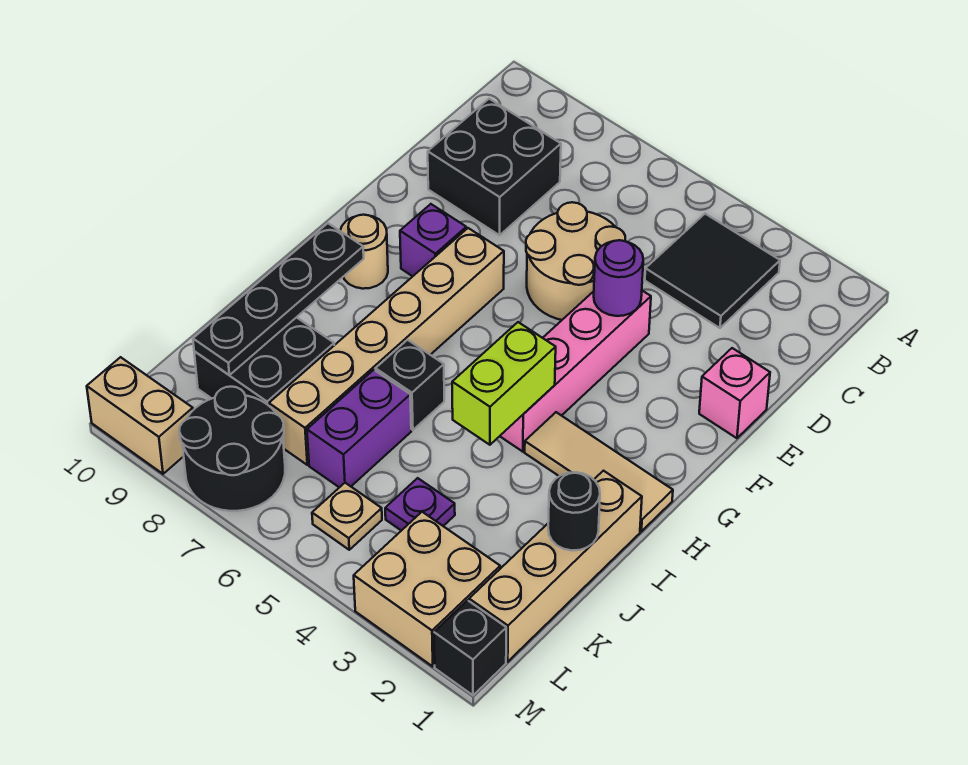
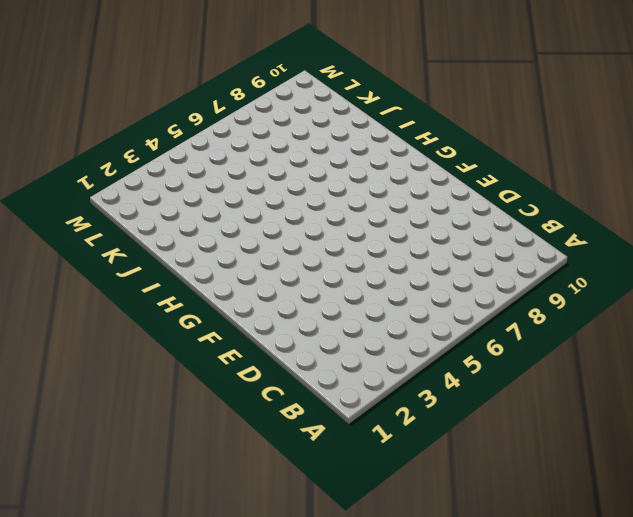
none -> black 2x2 tile [645,214,780,328]
none -> black 2x2 brick [428,99,561,235]
none -> tan 2x2 round brick [526,202,625,320]

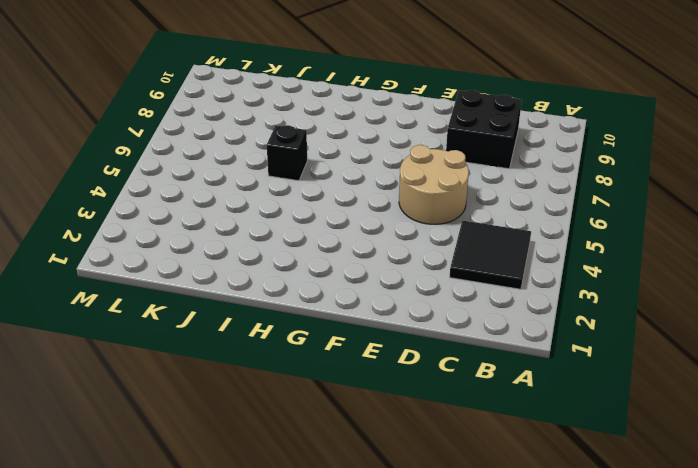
none -> pink 1x1 brick [699,348,770,438]
none -> pink 1x4 brick [500,291,651,452]
none -> tan 1x6 brick [269,228,504,465]

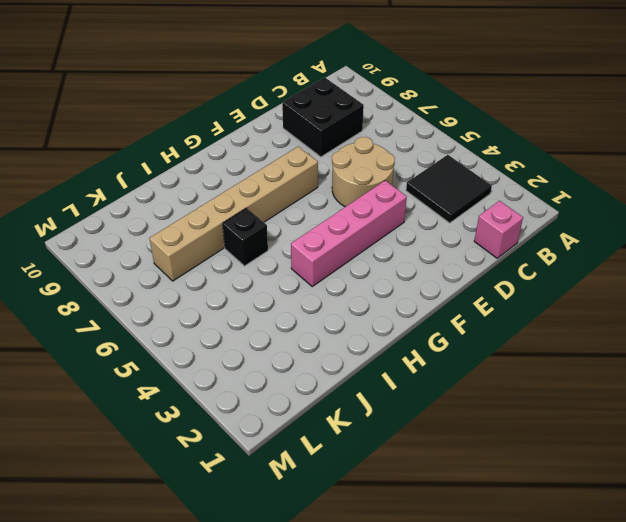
pink 1x1 brick [474,201,523,258] -> pink 1x1 brick moved to [699,348,770,438]
none -> purple 1x1 brick [400,204,466,276]
none -> tan 1x1 round brick [340,215,388,289]
none -> tan 1x3 tile [525,412,673,531]

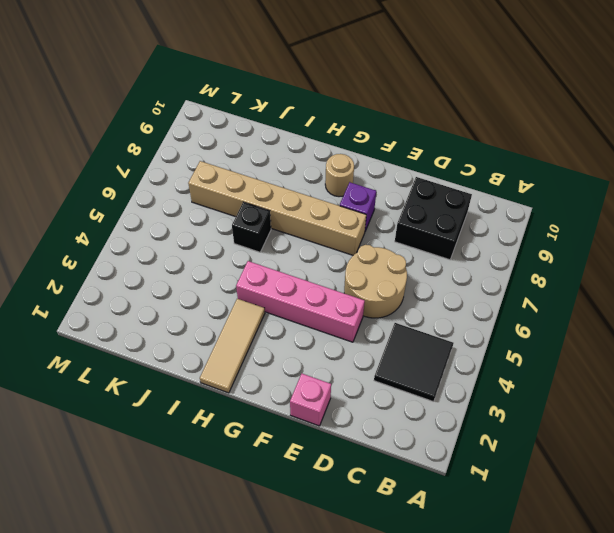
none -> tan 1x4 brick [469,471,642,662]
none -> purple 1x2 brick [307,370,411,487]
none -> black 2x2 brick [194,317,334,406]

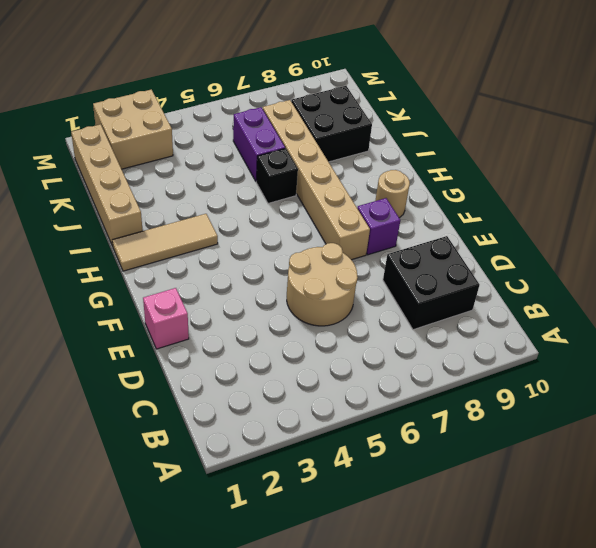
none -> black 2x2 tile [645,214,780,328]
none -> pink 1x4 brick [500,291,651,452]
none -> purple 1x1 plate [385,478,455,531]

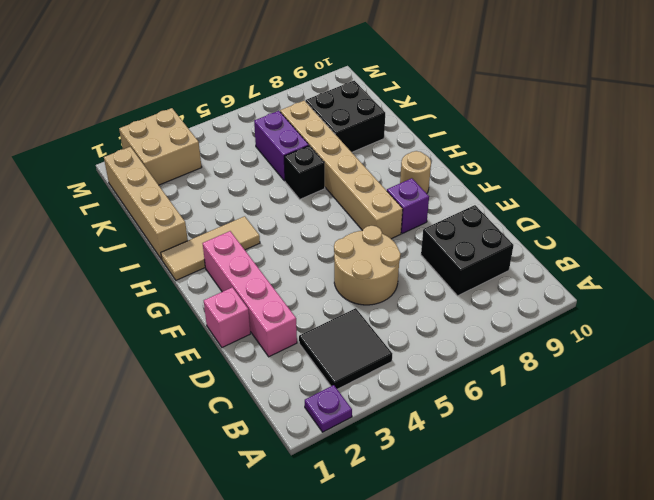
purple 1x1 plate [305,385,352,432] -> purple 1x1 plate moved to [385,478,455,531]
pink 1x4 brick [203,231,297,357] -> pink 1x4 brick moved to [500,291,651,452]
none -> tan 1x1 plate [312,483,382,550]
none -> black 2x2 round brick [179,387,285,511]
none -> black 1x1 brick [434,600,506,695]

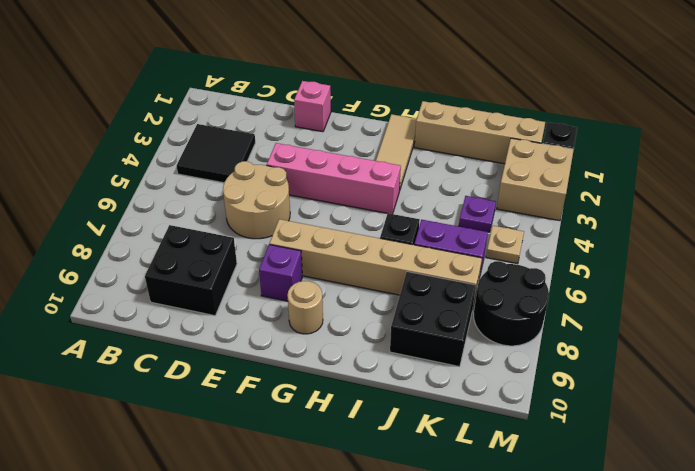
none -> tan 1x2 brick [87,357,193,474]
none -> purple 1x1 round brick [594,240,643,316]
none -> lime 1x2 brick [452,322,556,445]

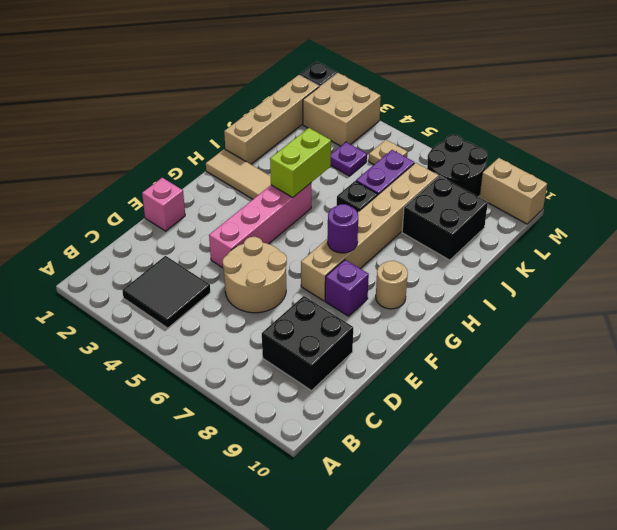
purple 1x1 round brick [328,204,358,253] -> purple 1x1 round brick moved to [594,240,643,316]
none -> black 1x4 plate [193,223,364,375]
none -> black 1x1 round brick [548,472,600,550]

